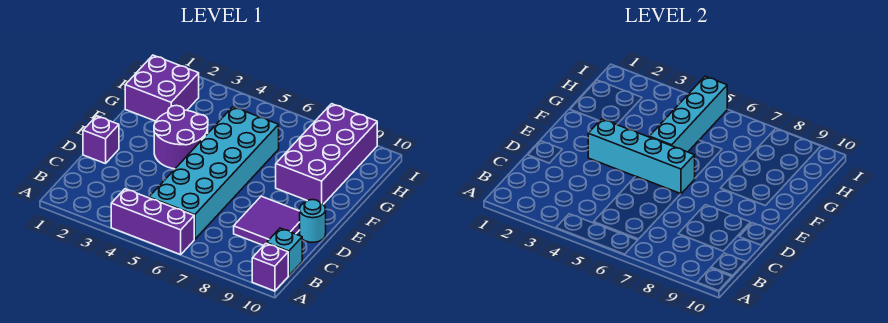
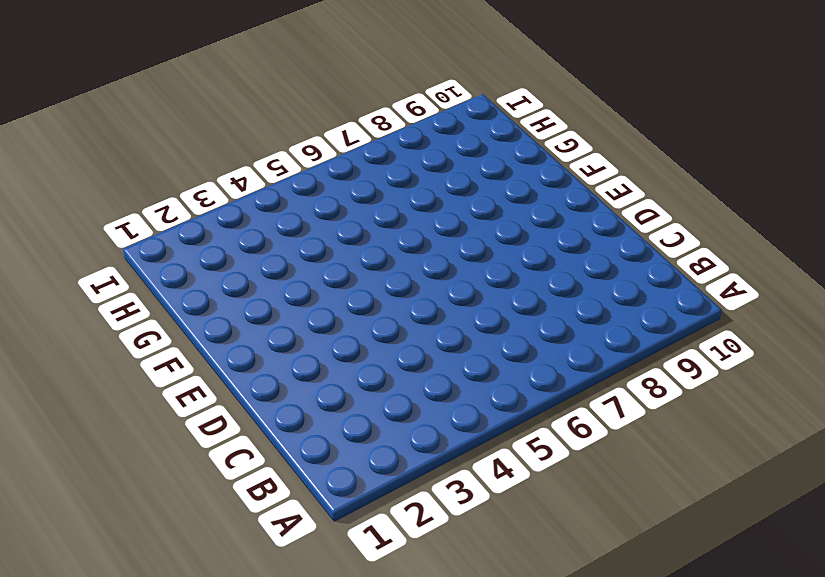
none -> purple 1x3 brick [111,189,194,255]
none -> purple 1x1 brick [252,243,288,291]
none -> cyan 2x6 brick [149,107,279,239]

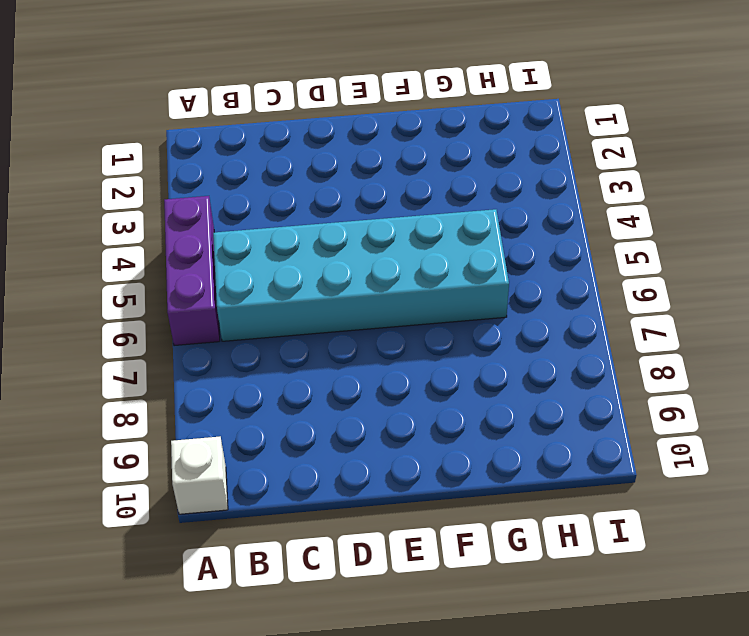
white 1x1 brick [171,437,228,514] -> purple 1x1 brick [252,243,288,291]
none -> cyan 1x1 brick [267,228,302,276]
none -> purple 2x2 tile [234,196,300,246]
none -> purple 1x1 brick [83,116,119,164]

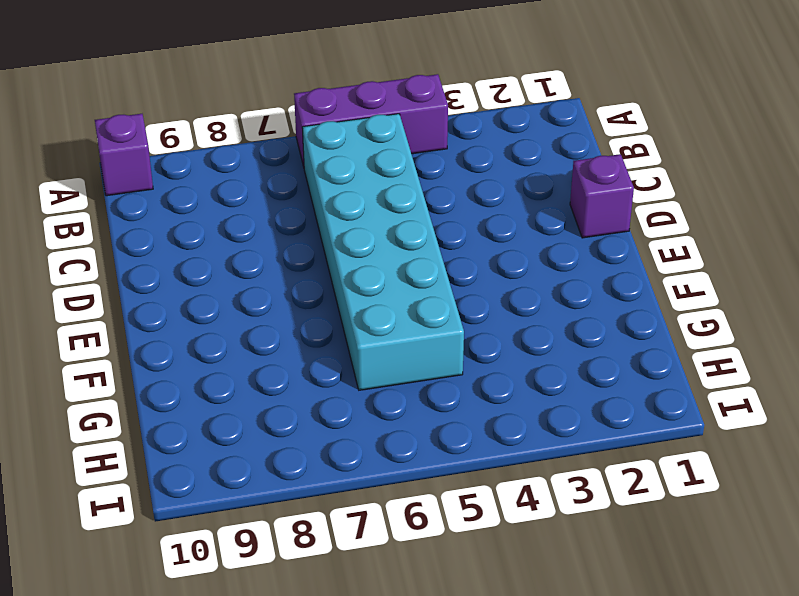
none -> cyan 1x1 brick [267,228,302,276]
none -> purple 2x2 tile [234,196,300,246]
none -> cyan 1x1 round brick [300,200,326,242]

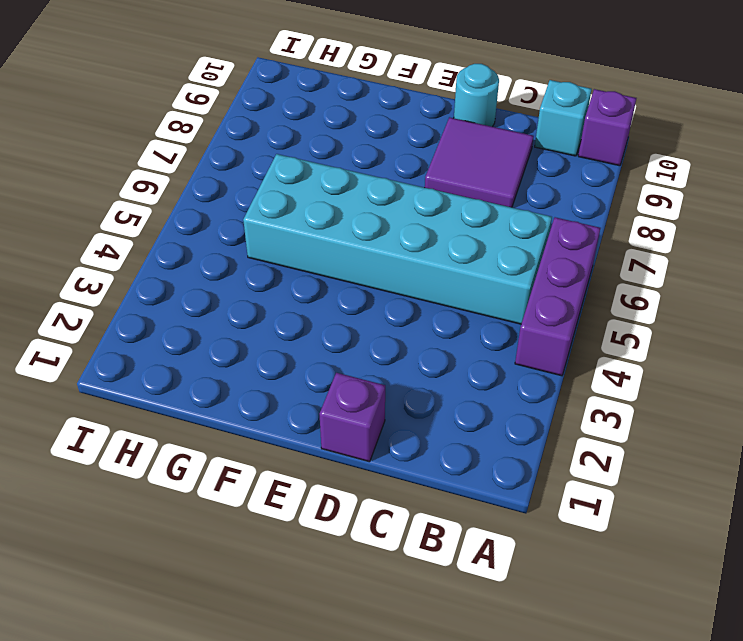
none -> purple 2x2 round brick [154,105,208,169]
none -> purple 2x4 brick [276,104,377,204]
none -> purple 2x2 brick [125,55,199,121]

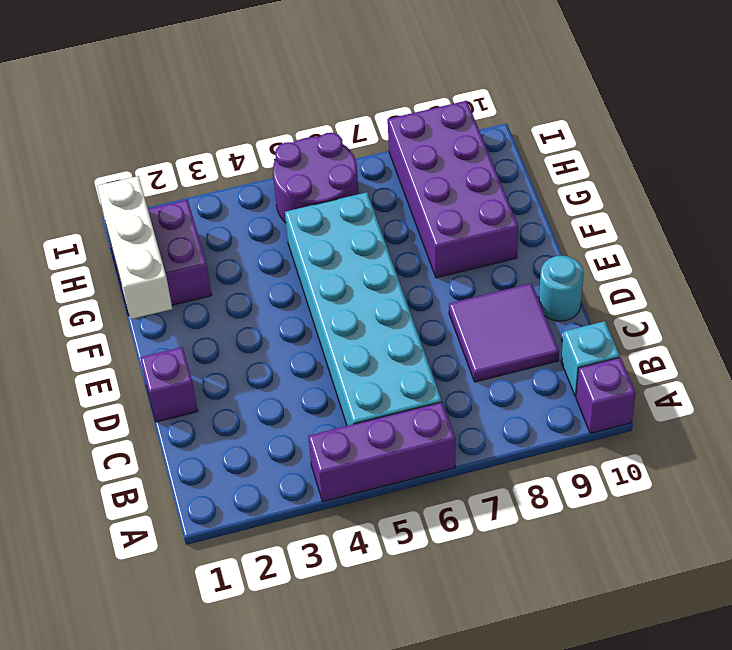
white 1x3 brick [97,176,172,319] -> none
purple 2x2 round brick [273,133,359,223] -> purple 2x2 round brick moved to [154,105,208,169]
none -> cyan 1x4 brick [588,119,695,194]
none -> cyan 1x4 brick [649,76,727,152]

